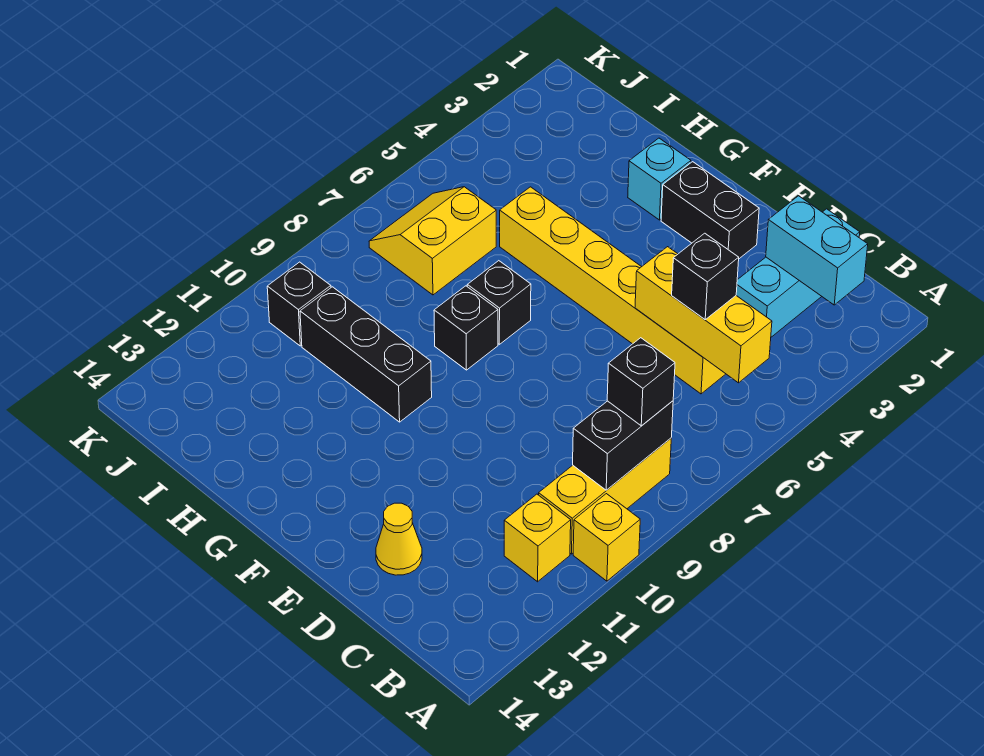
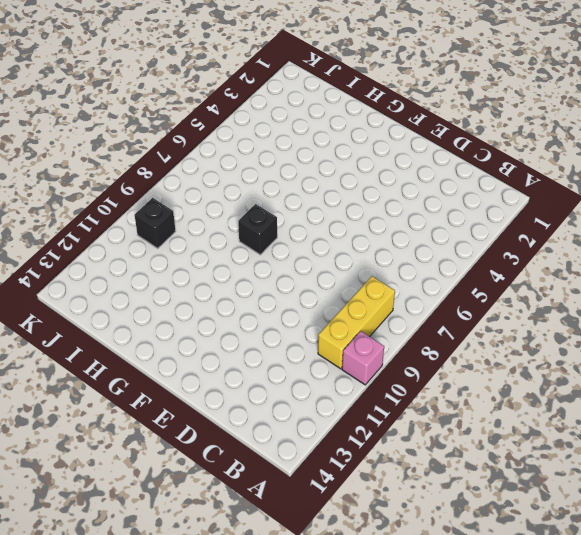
pink 1x1 brick [342,331,384,385] -> yellow 1x1 brick [573,494,640,581]
none -> yellow 1x1 brick [504,494,571,582]
none -> cyan 1x3 brick [736,209,860,337]
none -> yellow 1x6 brick [500,187,725,394]

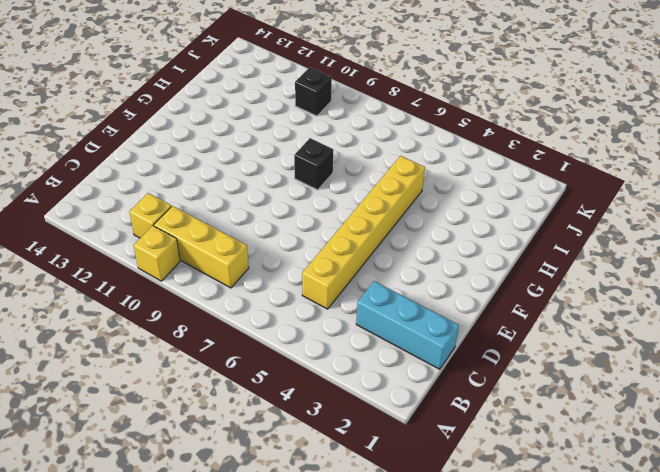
none -> yellow 1x1 cone [376,503,422,575]
none -> black 1x2 brick [661,162,759,259]
none -> cyan 1x1 brick [628,138,691,220]

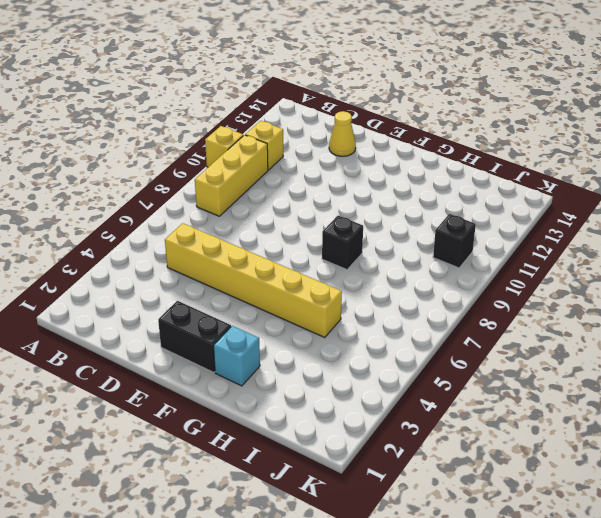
none -> cyan 1x3 brick [736,209,860,337]
none -> black 1x1 brick [467,261,531,344]
none -> black 1x3 brick [300,287,432,422]

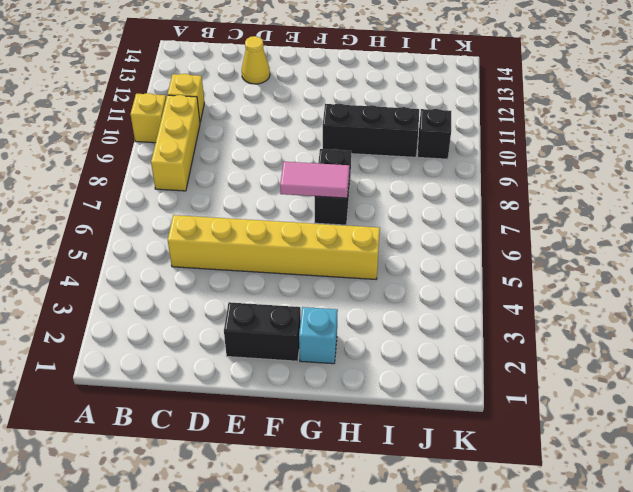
pink 1x2 tile [280,162,350,198] -> none
none -> cyan 1x3 brick [736,209,860,337]
none -> yellow 2x2 slope [369,187,496,295]
none -> cyan 1x2 brick [766,196,868,305]

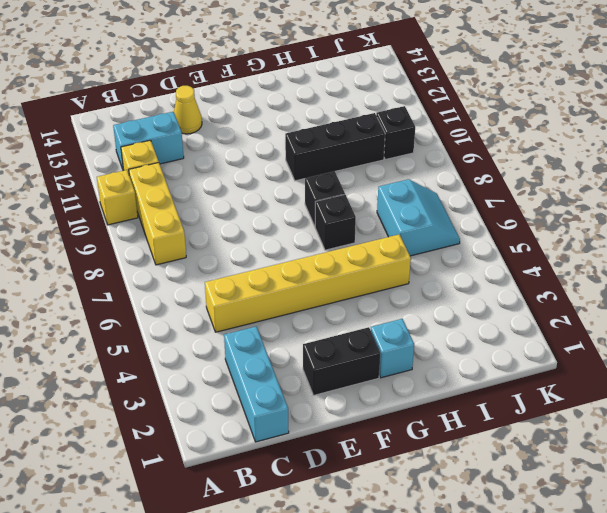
cyan 1x2 brick [113,112,184,169] -> cyan 1x2 brick moved to [766,196,868,305]
cyan 2x2 slope [377,179,460,256] -> yellow 2x2 slope [369,187,496,295]
none -> yellow 1x3 brick [635,247,772,383]
none -> black 1x2 brick [573,401,673,490]
none -> black 1x1 brick [607,338,675,426]

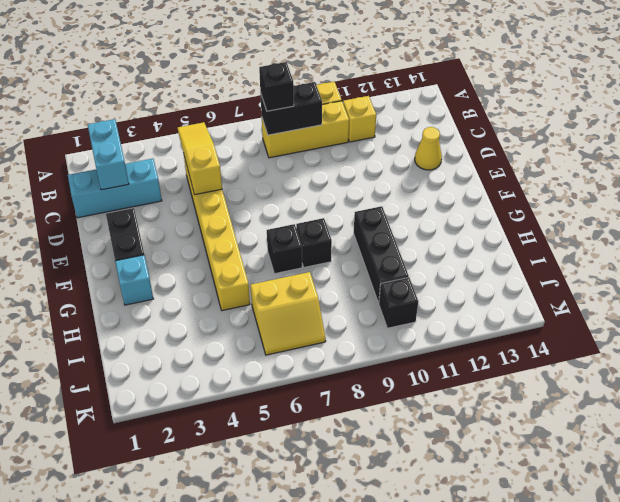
yellow 1x3 slope [178,122,222,195] -> yellow 1x3 brick [635,247,772,383]
none -> black 1x1 brick [672,233,739,319]

